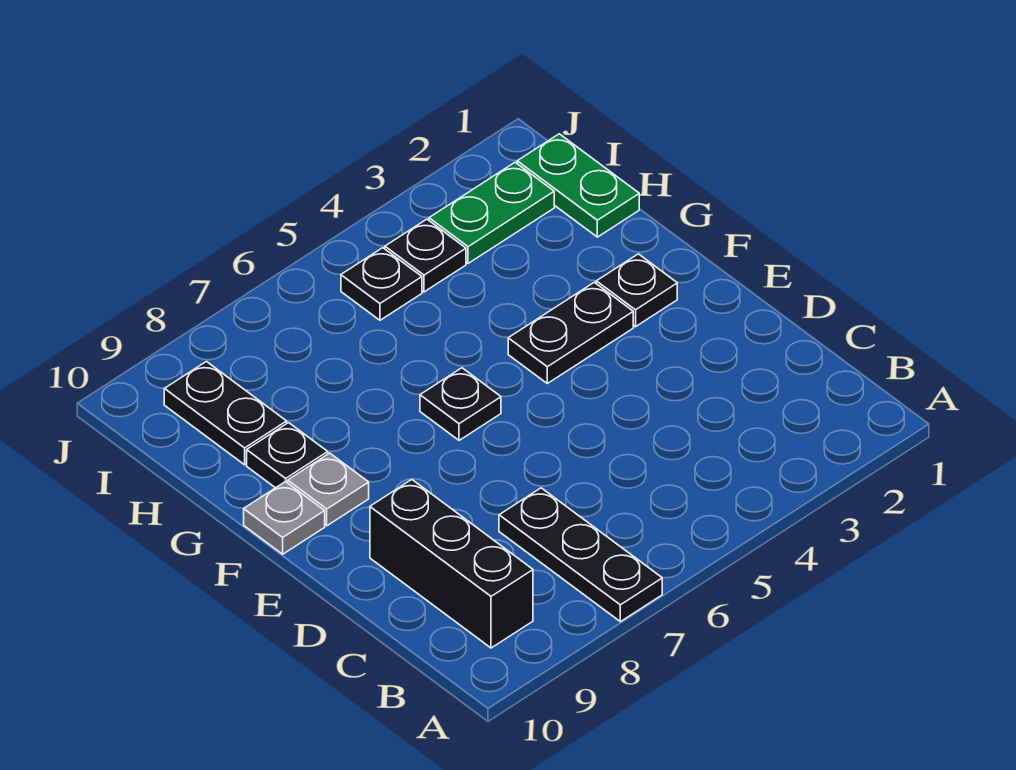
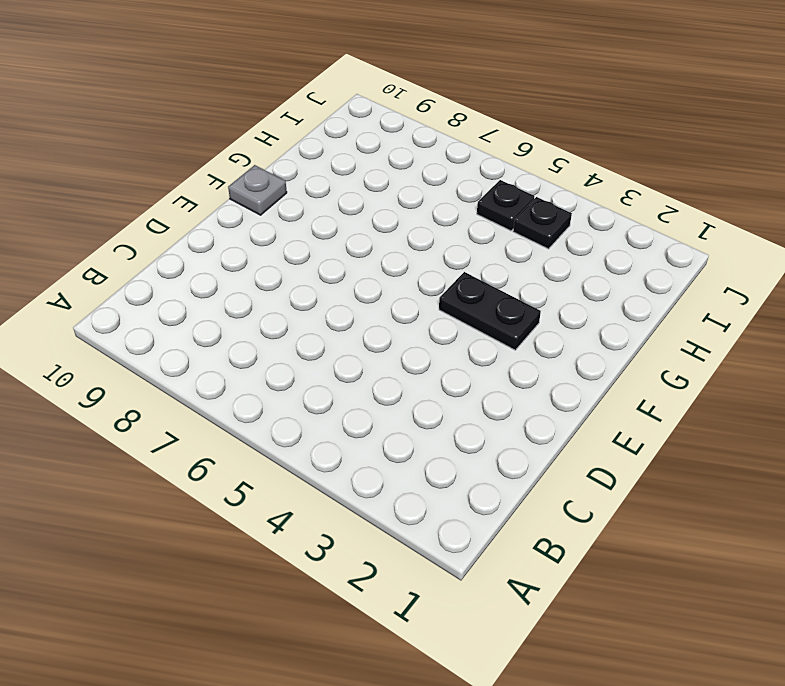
none -> black 1x3 plate [499,488,662,622]
none -> black 1x3 brick [370,480,533,648]
none -> black 1x1 plate [596,254,677,327]

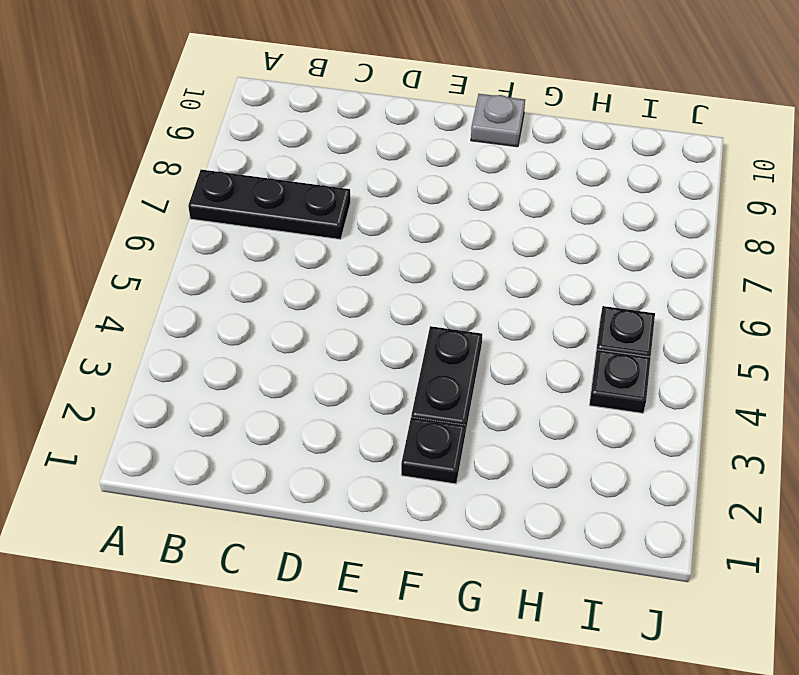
none -> black 1x3 brick [370,480,533,648]
none -> black 1x1 plate [420,368,501,440]
none -> grey 1x1 plate [288,453,369,526]

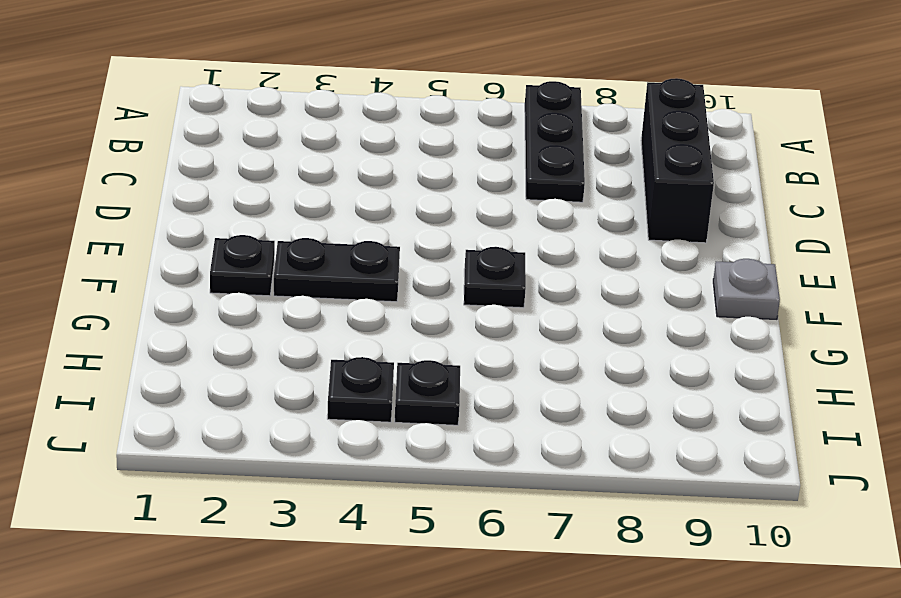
none -> grey 1x1 plate [288,453,369,526]
none -> black 1x1 plate [247,423,328,488]
none -> green 1x2 plate [517,134,639,237]

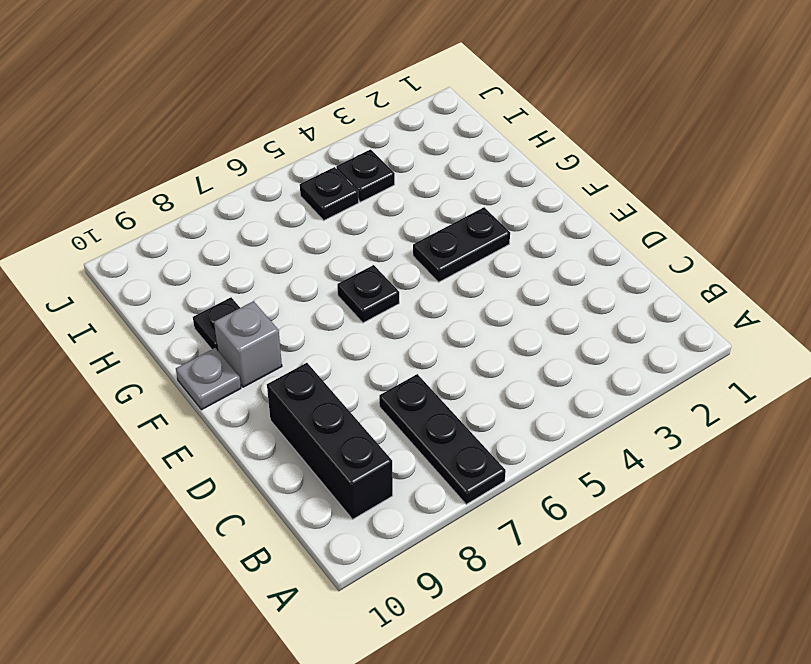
grey 1x1 brick [214,301,282,387] -> grey 1x1 plate [288,453,369,526]
none -> black 1x1 plate [596,254,677,327]
none -> green 1x2 plate [517,134,639,237]
none -> black 1x2 plate [164,362,287,465]

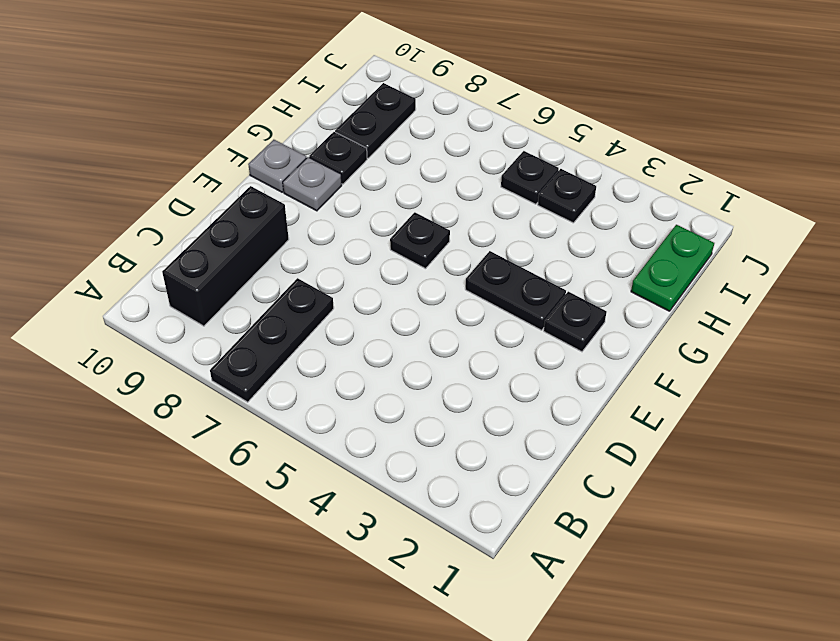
none -> green 1x2 plate [429,162,554,263]

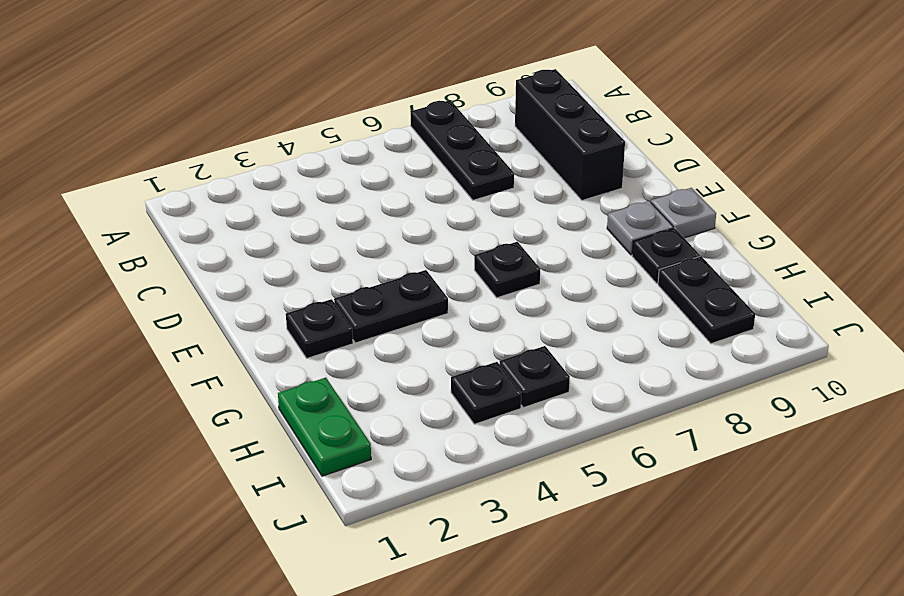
none -> green 1x2 plate [429,162,554,263]

